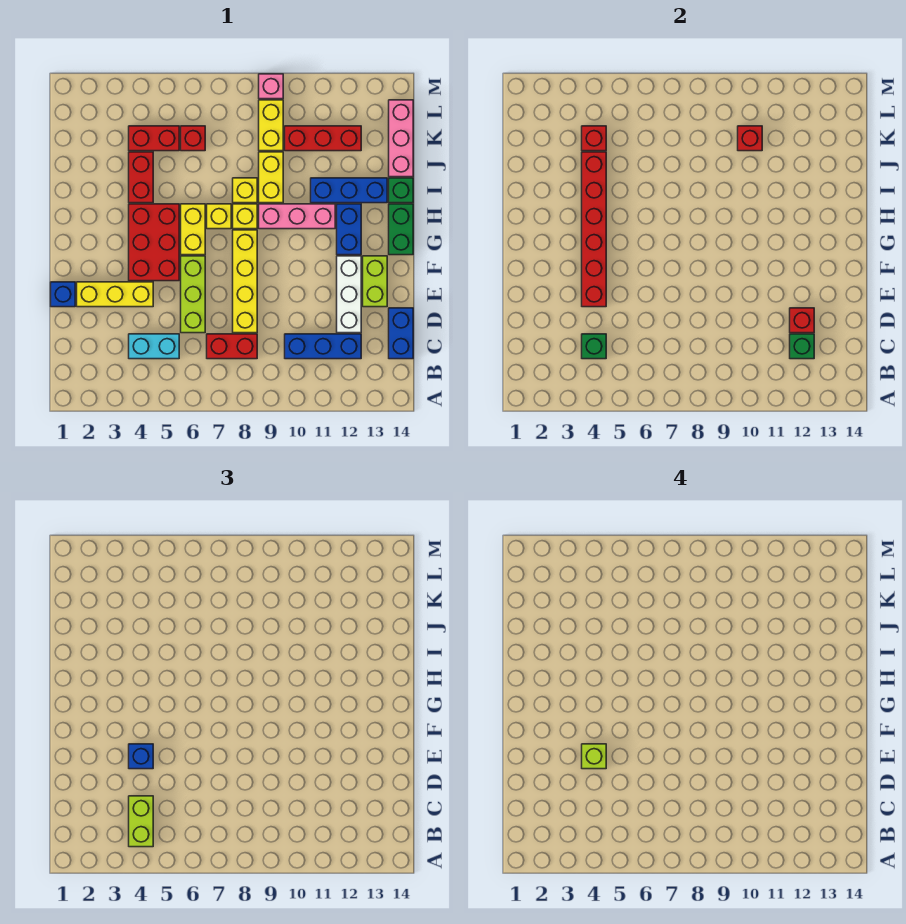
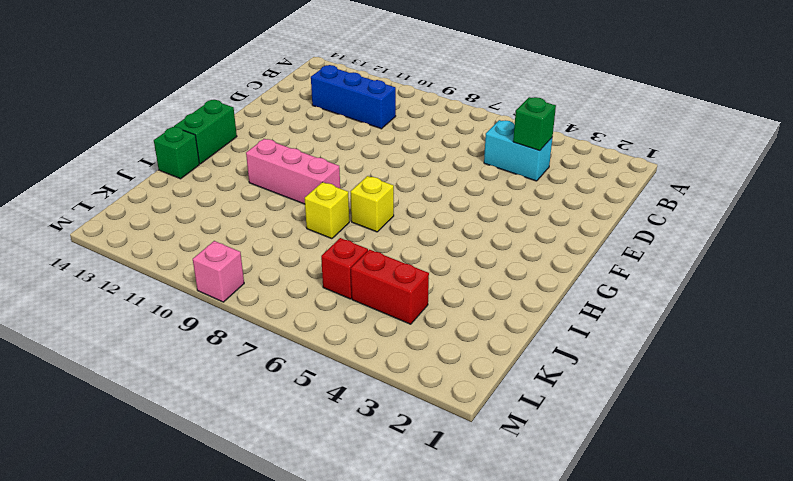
none -> red 1x2 brick [207,334,257,359]
none -> blue 1x2 brick [389,308,413,359]
none -> lime 1x3 brick [181,256,205,333]
none -> yellow 1x4 brick [233,230,257,333]

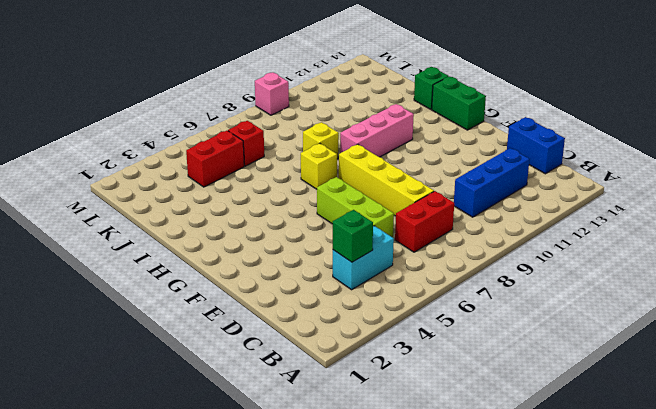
none -> white 1x3 brick [337,256,361,333]
none -> blue 1x1 brick [51,282,75,307]
none -> yellow 1x3 brick [77,282,153,307]
none -> lime 1x2 brick [363,256,387,307]

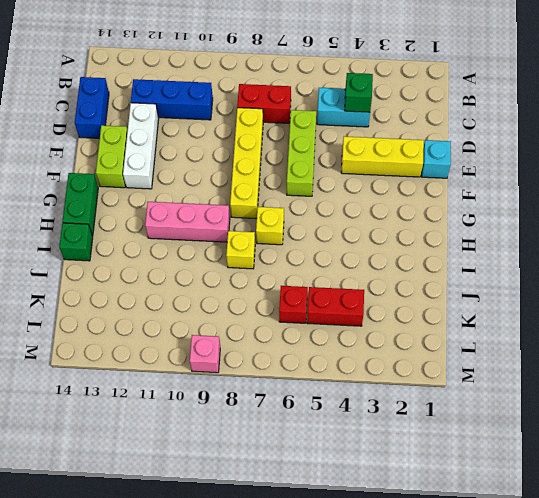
cyan 1x1 brick [422,140,451,178] -> blue 1x1 brick [51,282,75,307]
none -> red 2x3 brick [129,204,179,281]
none -> yellow 1x2 brick [181,204,205,255]
none -> blue 1x2 brick [337,204,361,255]
none -> yellow 1x1 brick [233,204,257,229]

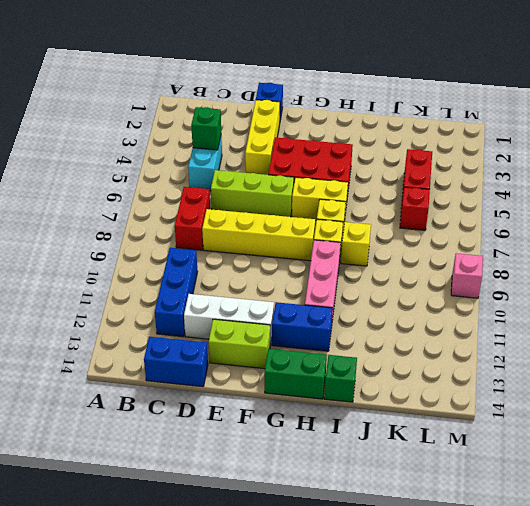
none -> red 1x2 brick [129,152,153,203]
none -> yellow 1x2 brick [259,152,283,203]
none -> blue 1x3 brick [311,178,387,203]
none -> pink 1x3 brick [389,100,413,177]

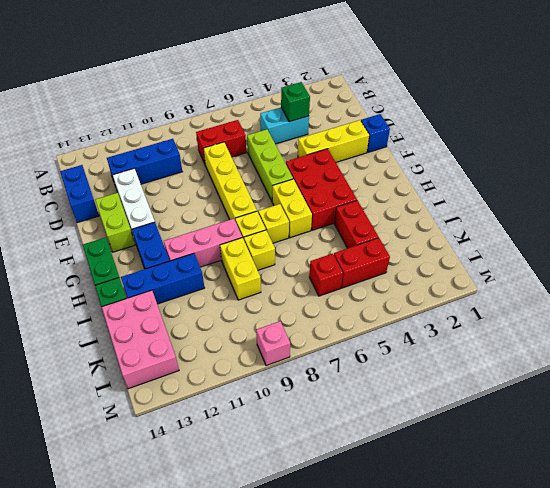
pink 2x3 brick [102,290,179,389] -> pink 1x3 brick [389,100,413,177]
none -> yellow 1x2 brick [259,100,283,151]
none -> red 1x3 brick [285,126,361,151]
none -> green 1x1 brick [790,334,814,359]
none -> red 1x1 brick [790,308,814,333]

